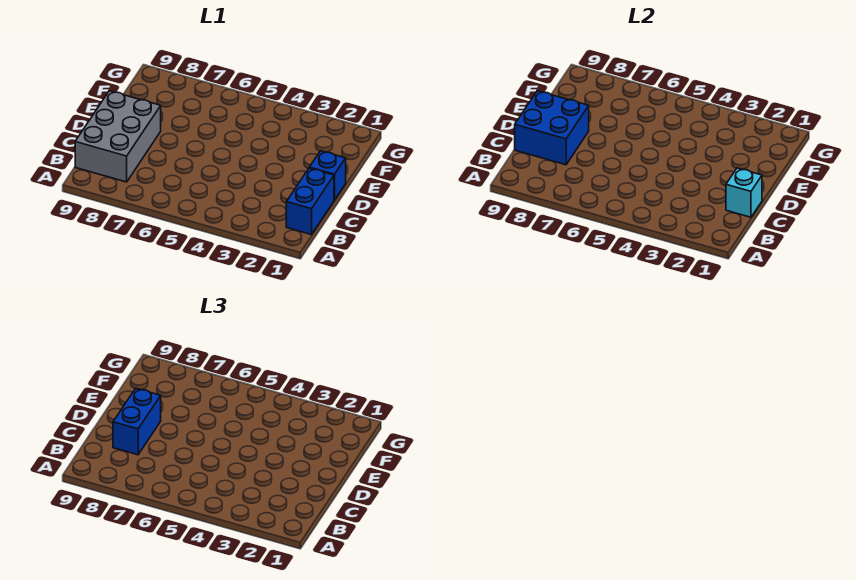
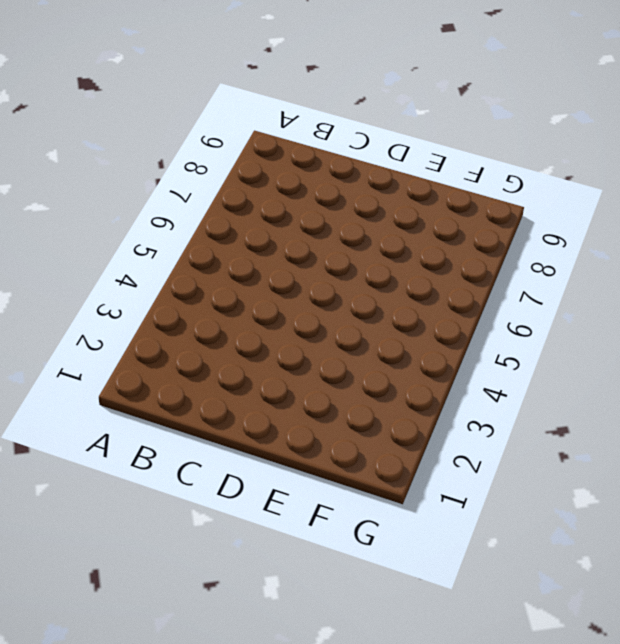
none -> blue 1x2 brick [286,168,334,235]
none -> grey 2x3 brick [75,91,161,182]

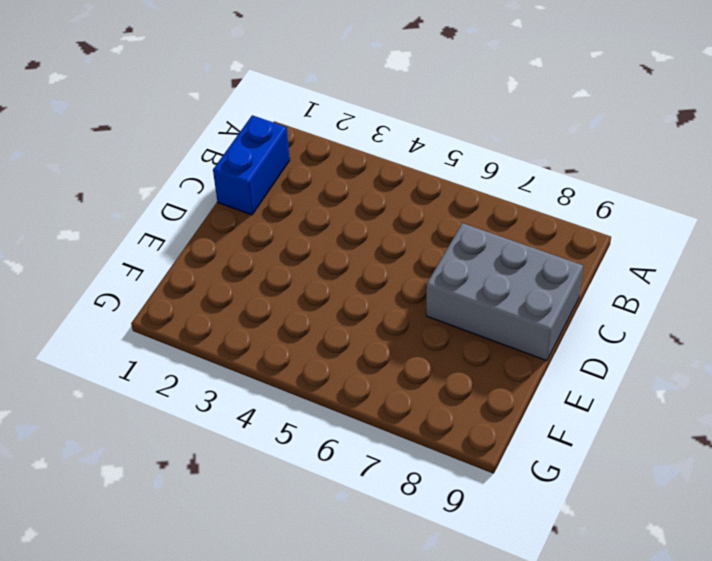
grey 2x3 brick [426,223,583,361] -> grey 2x3 brick turned to [75,91,161,182]
none -> blue 1x1 brick [309,151,346,200]
none -> cyan 1x1 brick [726,168,762,217]

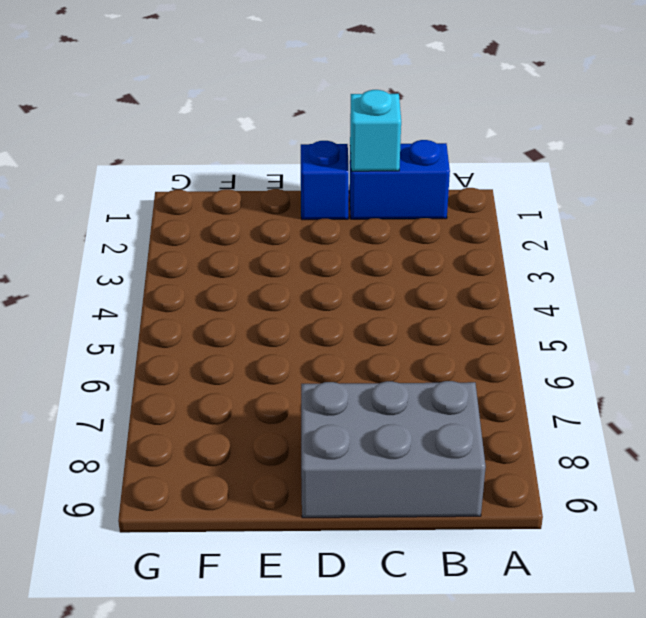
none -> blue 2x2 brick [515,91,589,165]
none -> blue 1x2 brick [113,388,161,455]

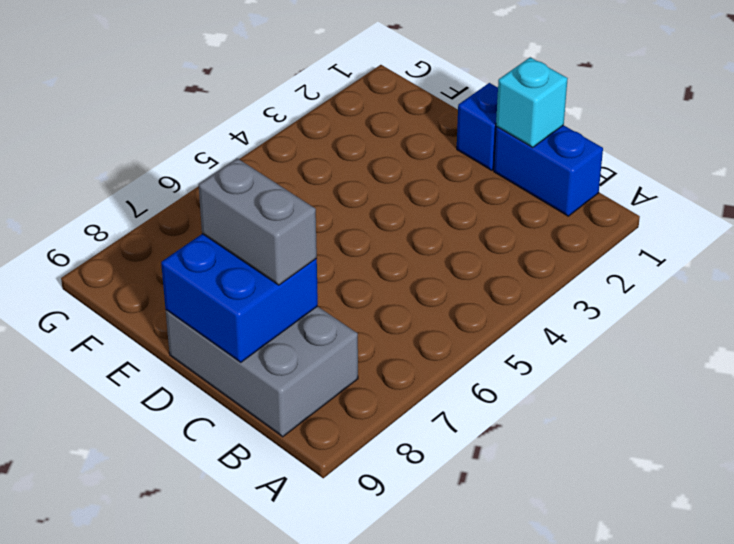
grey 1x2 brick [199,158,317,285] -> blue 1x2 brick [113,388,161,455]

